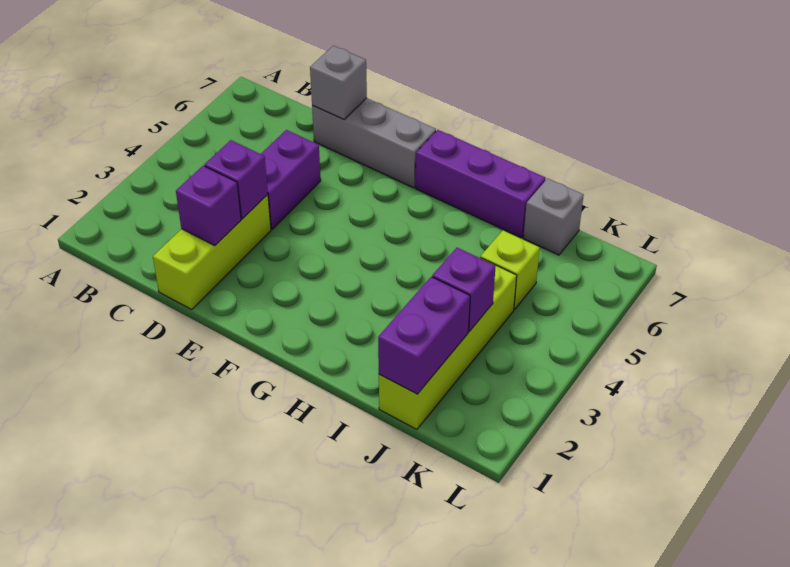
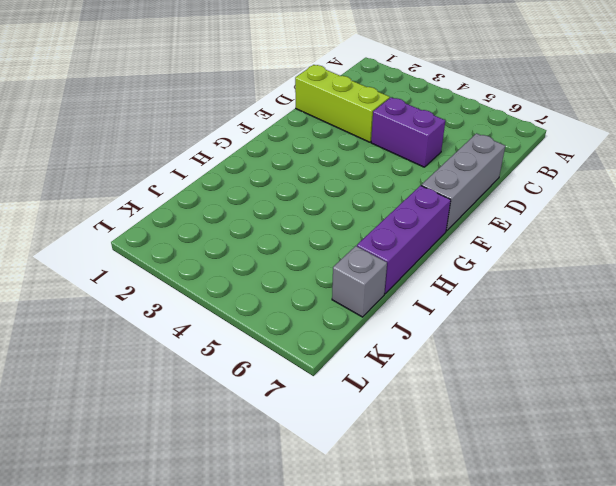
none -> lime 1x4 brick [379,257,517,429]
none -> lime 1x1 brick [480,230,540,309]
none -> purple 1x1 brick [176,166,241,246]

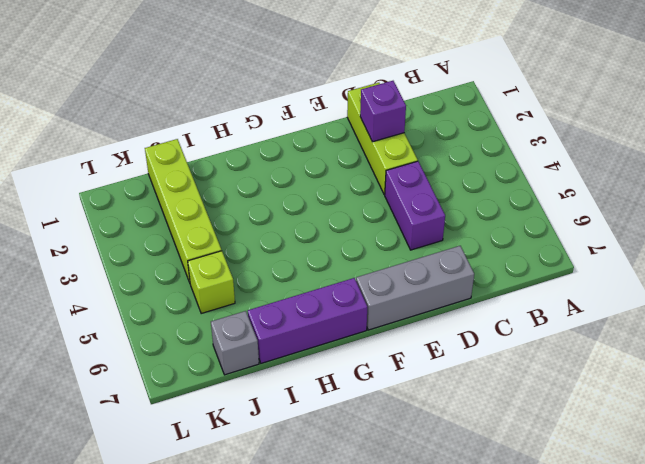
none -> purple 1x1 brick [204,140,268,219]
none -> grey 1x1 brick [310,46,367,119]
none -> purple 1x2 brick [378,277,470,394]

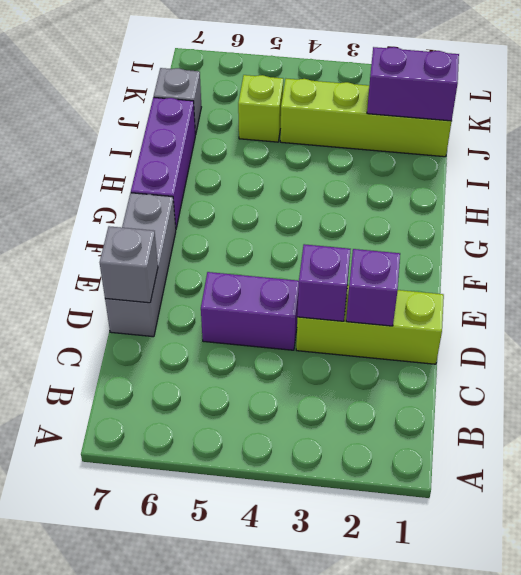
none -> purple 1x1 brick [432,248,496,332]

